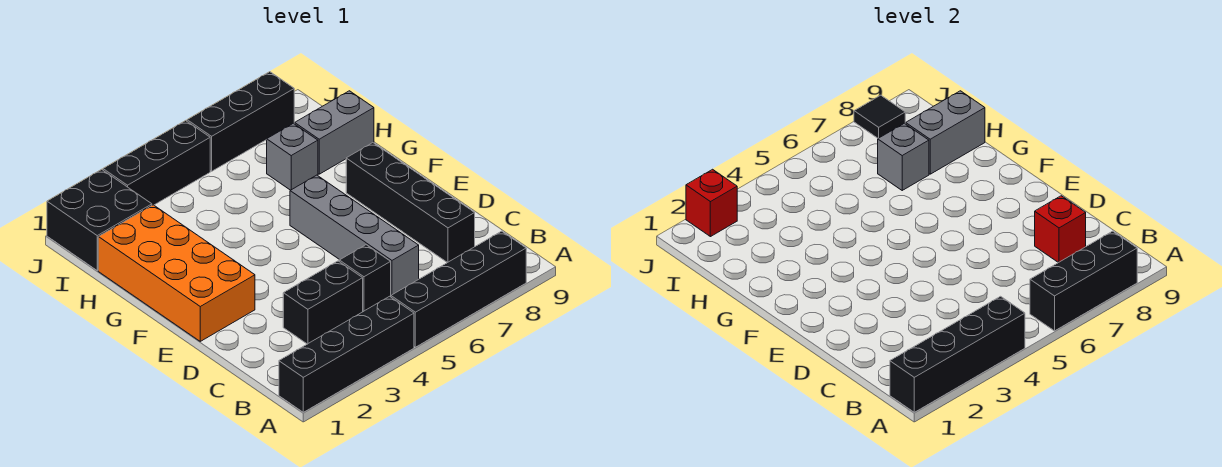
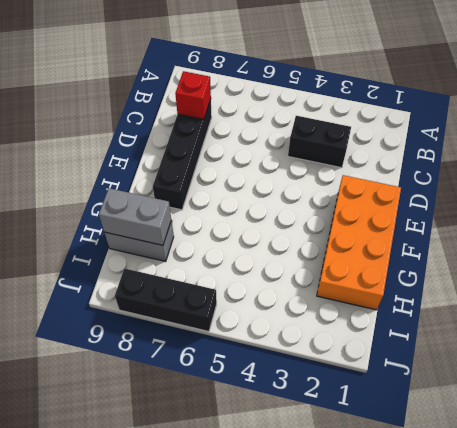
none -> black 1x4 brick [279,296,414,412]
none -> black 1x4 brick [391,231,526,347]
none -> black 1x1 brick [339,245,391,311]

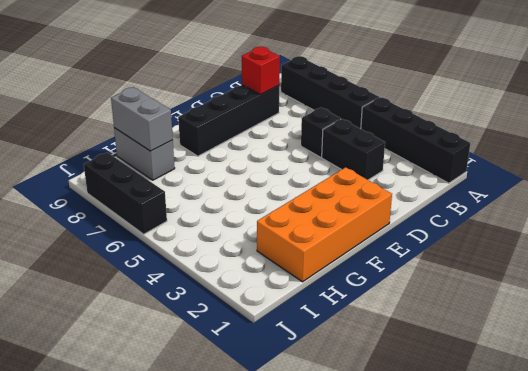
none -> grey 1x4 brick [290,175,419,295]
none -> grey 1x1 brick [267,123,318,190]
none -> black 2x2 brick [47,169,152,270]

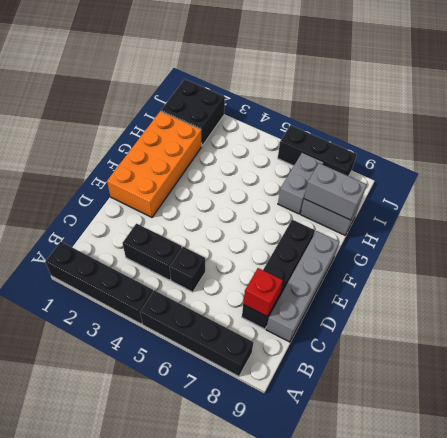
grey 1x4 brick [266,231,339,342] -> grey 1x4 brick moved to [290,175,419,295]
grey 1x2 brick [278,152,324,214] -> grey 1x1 brick [267,123,318,190]
none -> black 1x3 brick [103,121,210,205]
none -> black 1x4 brick [890,296,1025,412]
none -> black 1x3 brick [1030,231,1137,331]

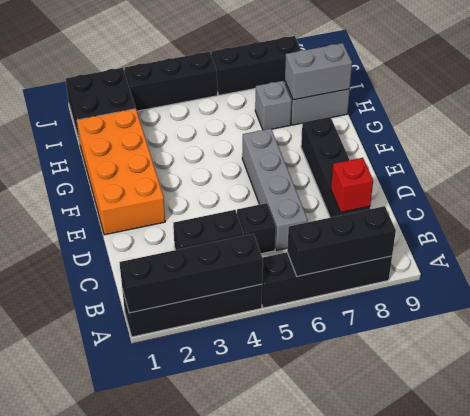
none -> grey 1x1 brick [878,123,929,190]
none -> red 1x1 brick [686,169,737,237]
none -> black 1x1 tile [854,95,905,138]

